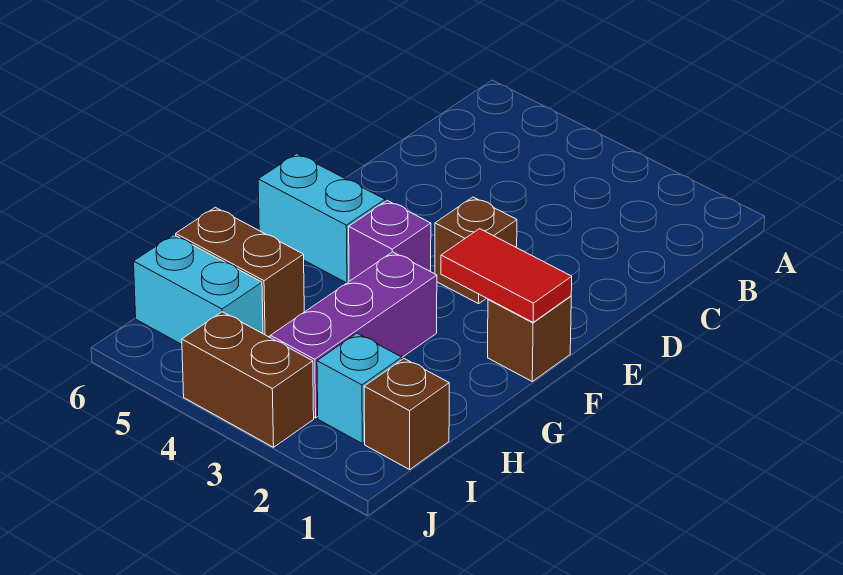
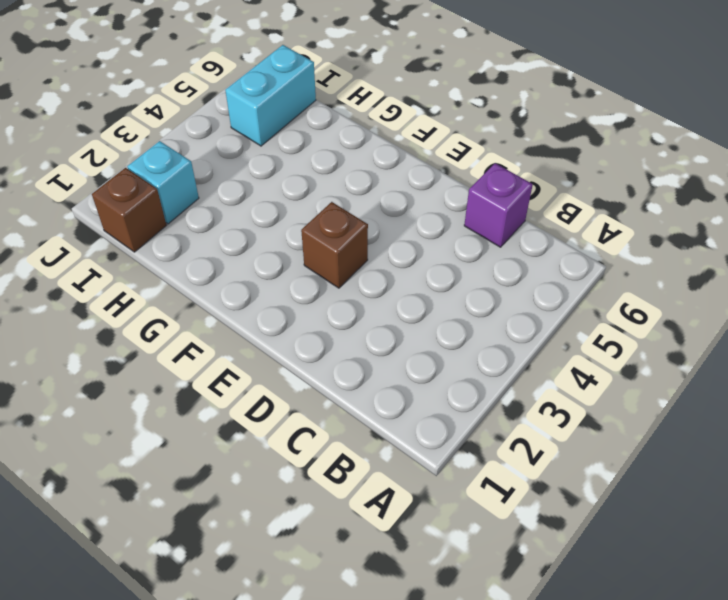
purple 1x1 brick [464,163,533,247] -> purple 1x1 brick moved to [349,201,431,281]
none -> brown 1x1 brick [488,296,571,381]
none -> cyan 1x2 brick [258,154,385,283]

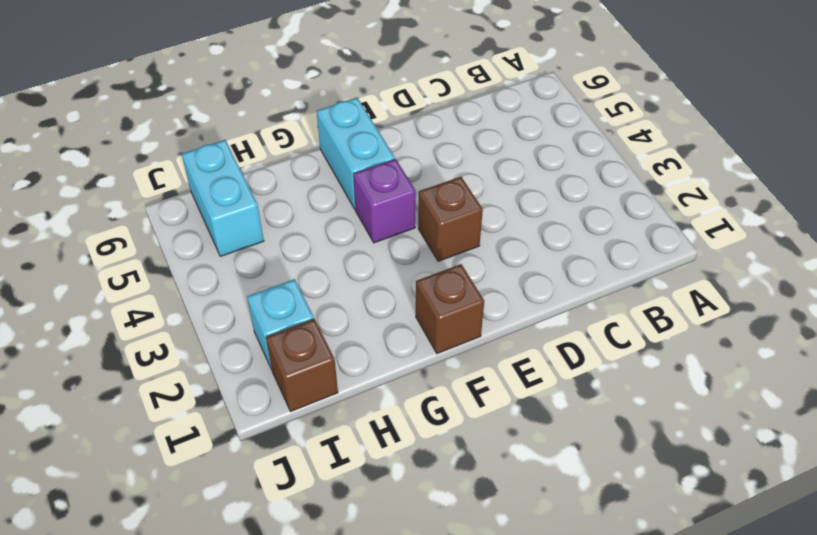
none -> purple 1x3 brick [270,252,437,418]
none -> brown 1x2 brick [176,207,304,337]

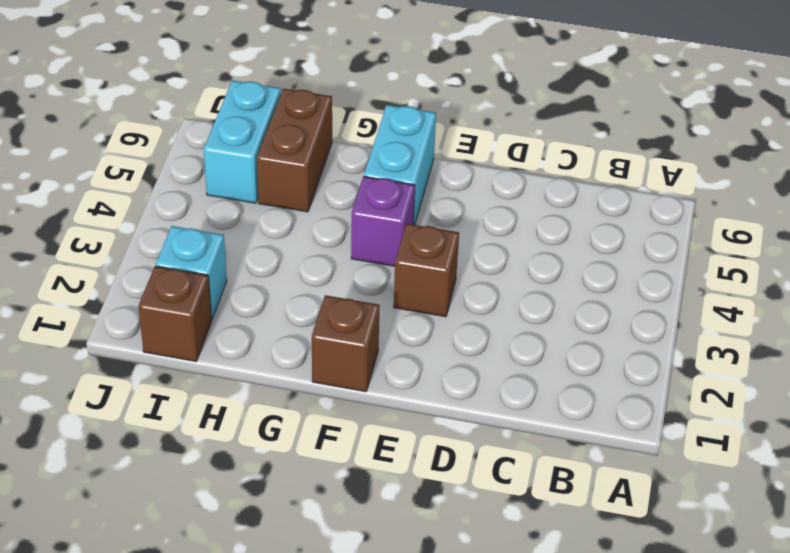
none -> purple 1x3 brick [270,252,437,418]
none -> brown 1x2 brick [182,312,314,447]

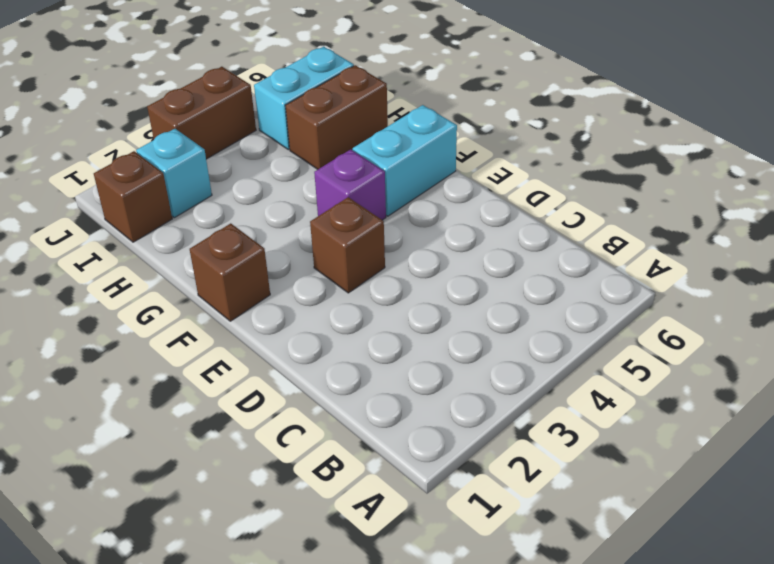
none -> purple 1x3 brick [270,252,437,418]
none -> red 1x2 tile [441,229,572,322]

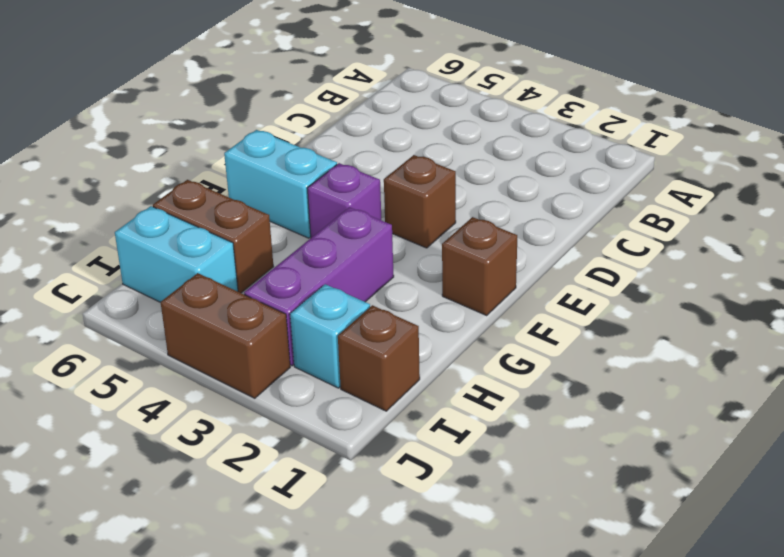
none -> red 1x2 tile [441,229,572,322]

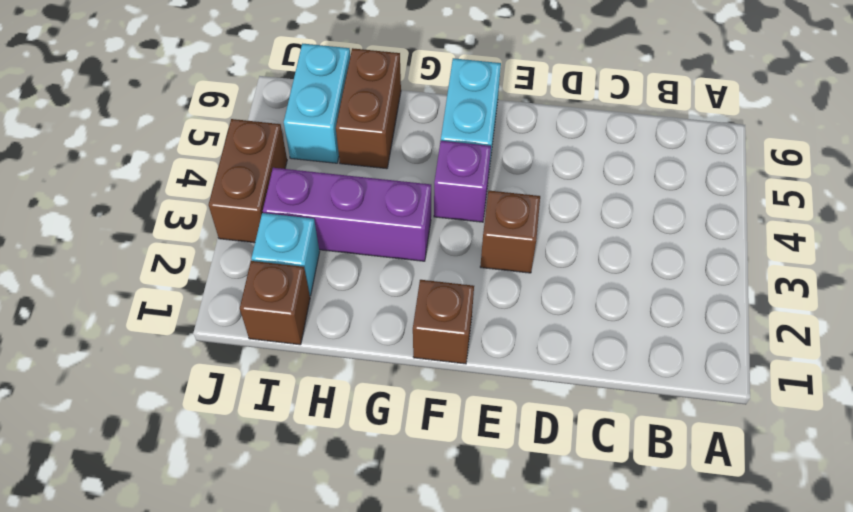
none -> red 1x2 tile [441,229,572,322]

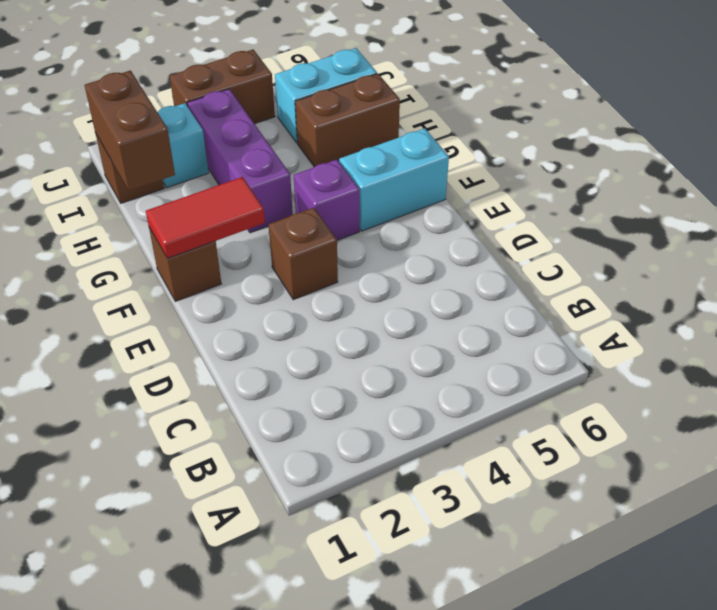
brown 1x2 brick [85,71,175,191] -> none

